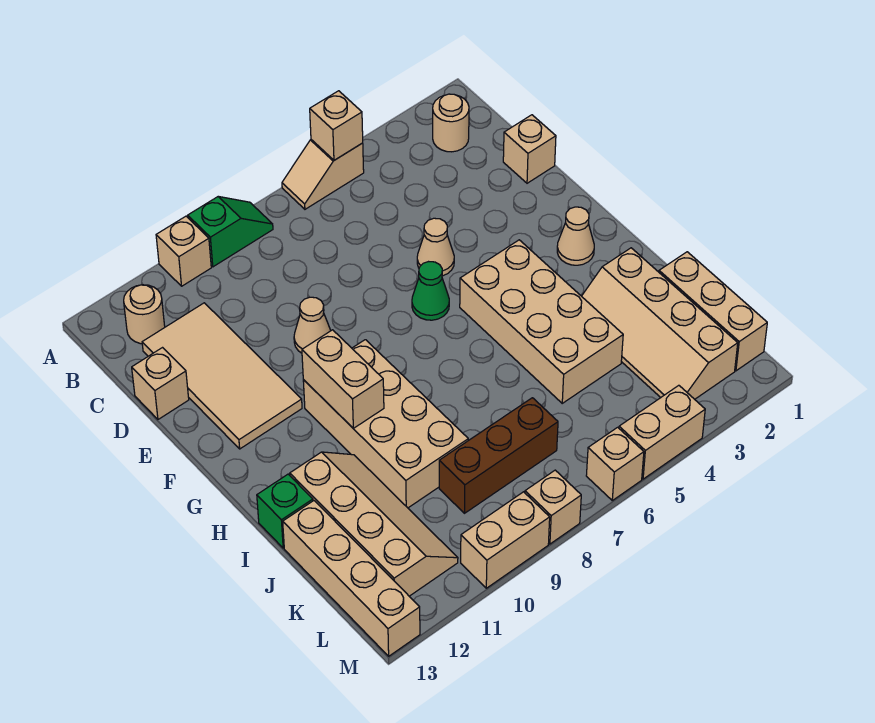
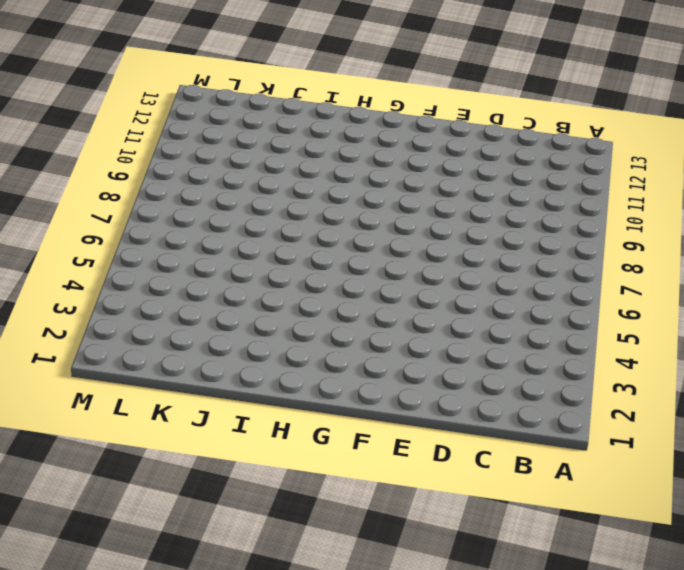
none -> tan 1x2 slope [282,140,364,209]
none -> green 1x2 slope [188,197,273,267]
none -> tan 1x1 brick [156,216,211,286]

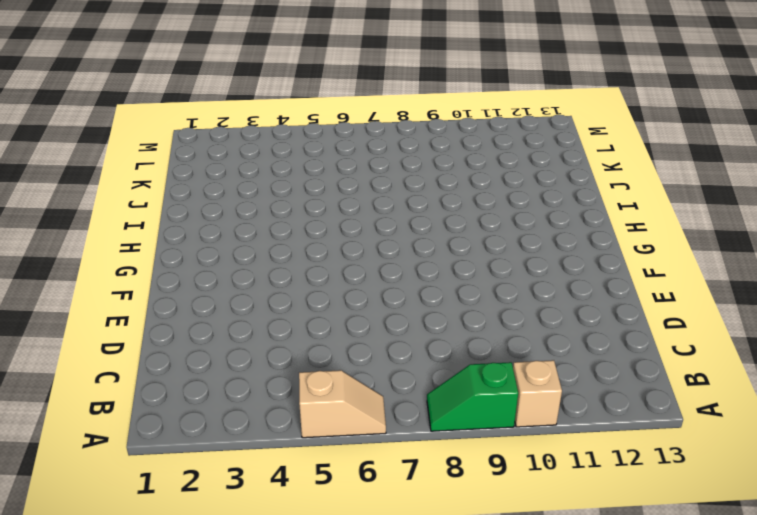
none -> tan 1x1 round brick [433,94,469,152]
none -> tan 1x1 round brick [124,285,165,344]
none -> tan 2x4 tile [142,303,302,449]

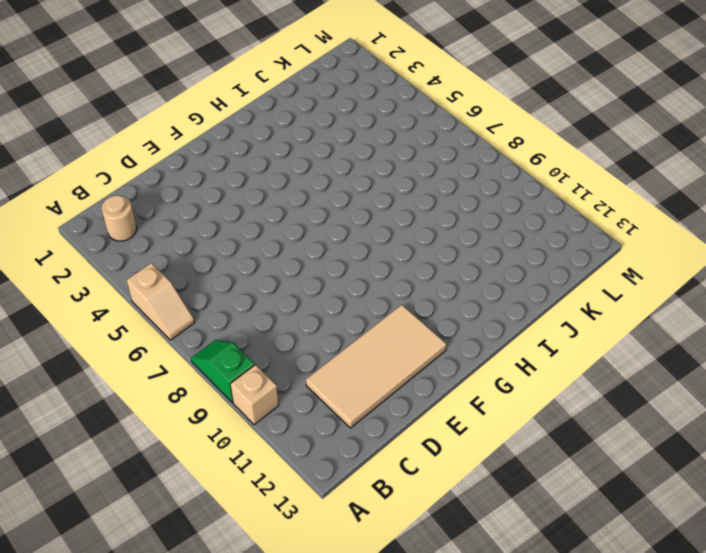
none -> tan 1x1 round brick [124,285,165,344]
none -> tan 1x1 brick [503,115,556,183]
none -> tan 1x1 brick [132,348,189,419]

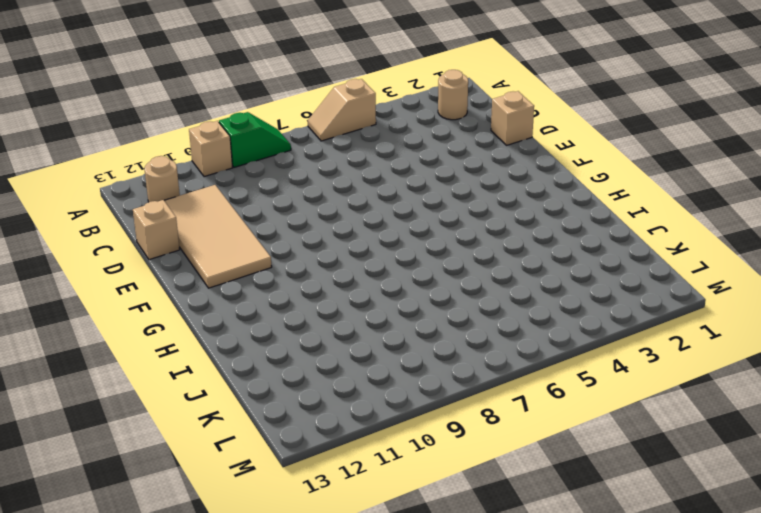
none -> tan 1x1 cone [417,218,454,276]
none -> tan 1x1 cone [294,297,331,353]
none -> green 1x1 cone [412,262,449,320]

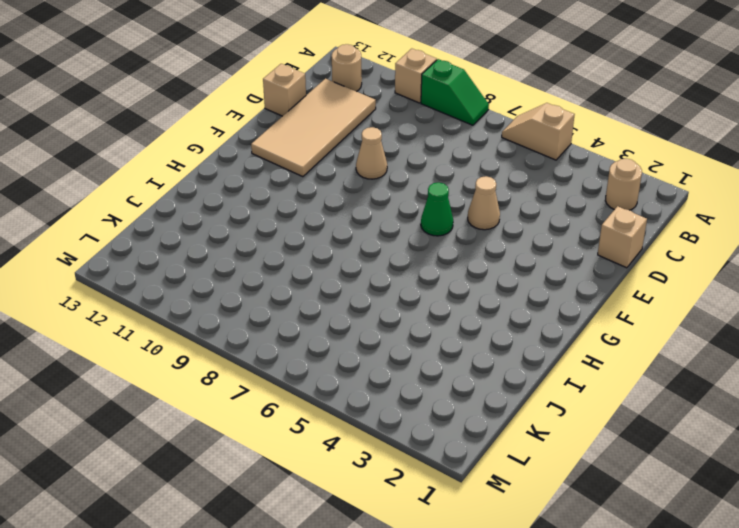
none -> tan 1x1 cone [557,207,594,265]
none -> tan 2x4 brick [460,240,623,403]
none -> tan 2x4 brick [303,340,468,508]

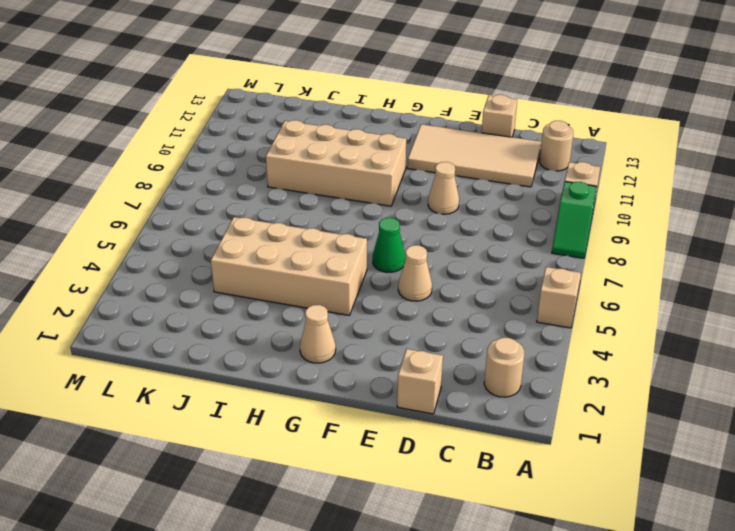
none -> tan 2x4 slope [582,248,738,399]
none -> tan 2x4 slope [290,452,458,596]
none -> green 1x1 brick [257,474,313,548]

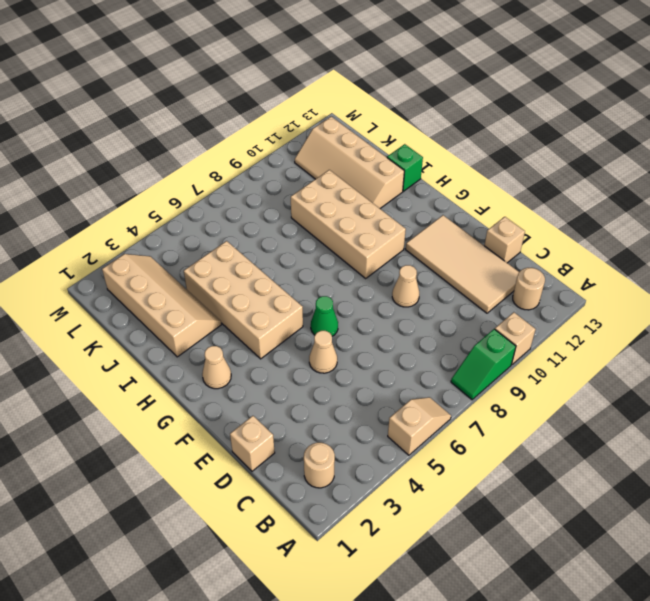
none -> tan 1x3 brick [659,252,767,371]
none -> tan 1x4 brick [283,501,420,656]
none -> brown 1x3 brick [439,398,558,513]

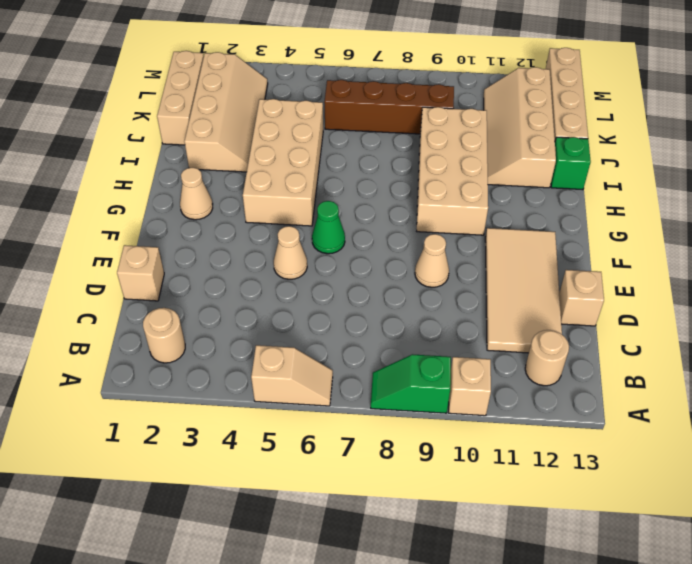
brown 1x4 brick [324,80,454,134] -> brown 1x3 brick [439,398,558,513]
none -> tan 1x2 brick [619,385,705,479]
none -> tan 1x1 brick [586,427,644,500]
none -> tan 1x1 brick [525,470,581,544]

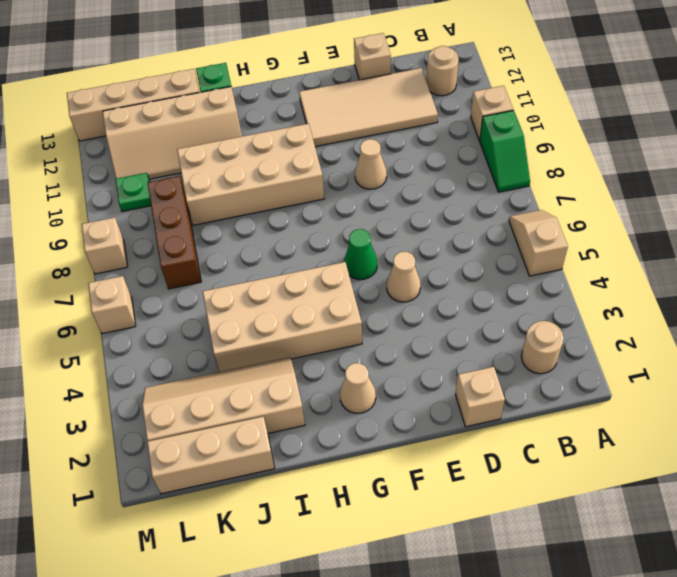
green 1x1 plate [115,173,151,212] -> none
none -> tan 1x2 brick [619,385,705,479]
none -> tan 1x2 brick [461,492,550,588]
none -> tan 1x1 brick [310,91,363,160]

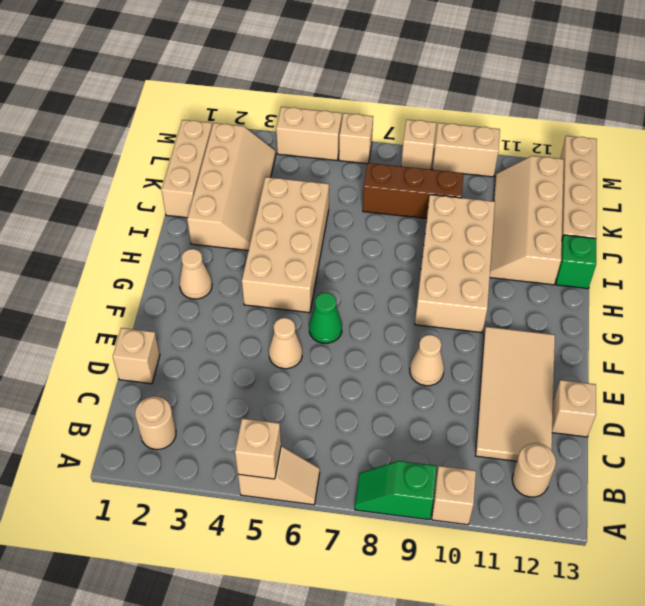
none -> tan 1x2 brick [302,330,384,428]

